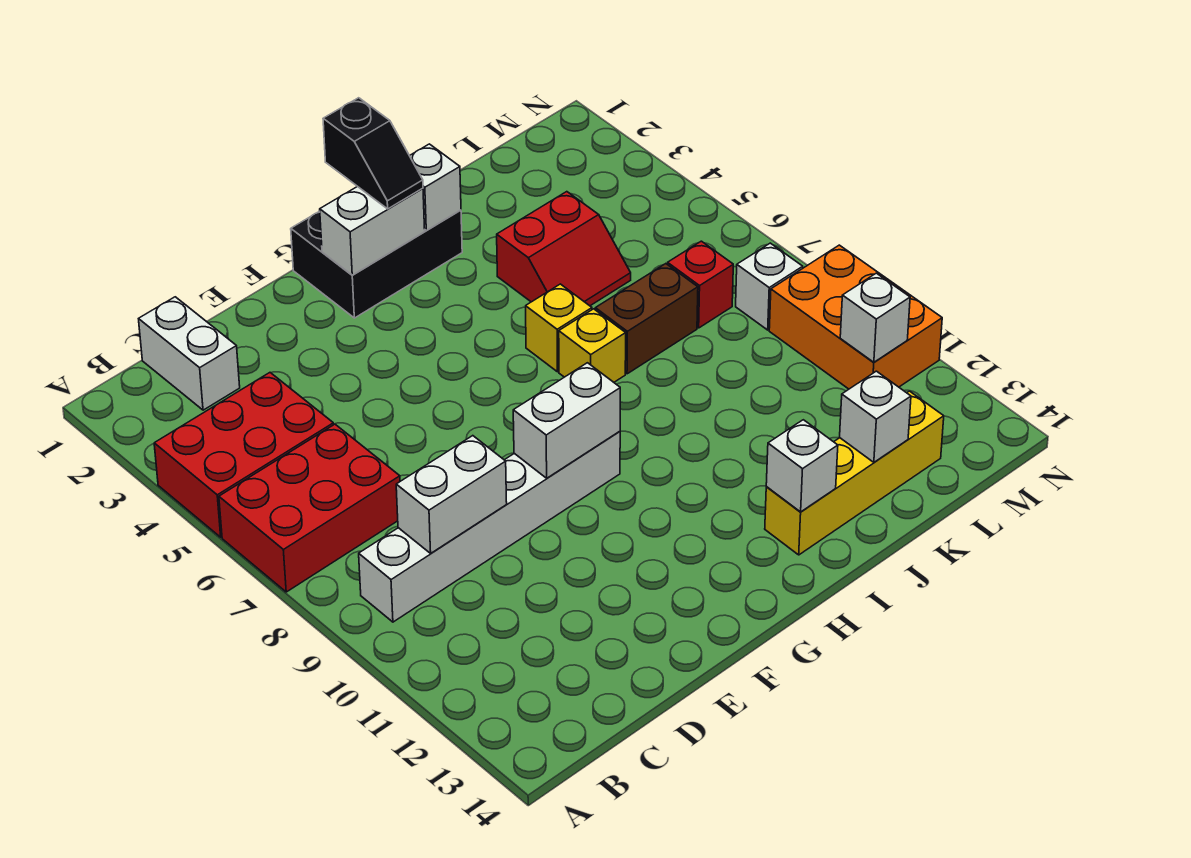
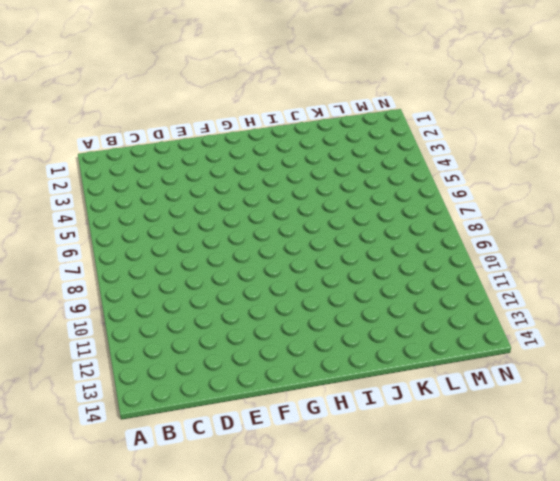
none -> red 2x3 brick [154,373,334,537]
none -> red 2x3 brick [219,424,400,592]
none -> white 1x6 brick [359,432,620,622]

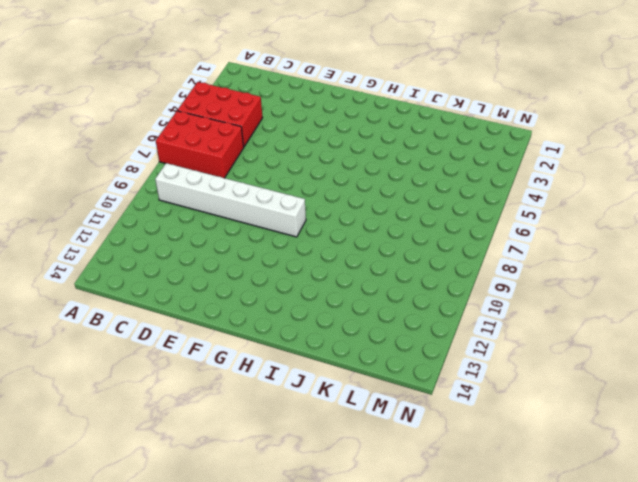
none -> white 1x2 brick [139,297,240,410]
none -> black 2x3 brick [291,210,462,318]
none -> yellow 1x1 brick [526,284,592,372]

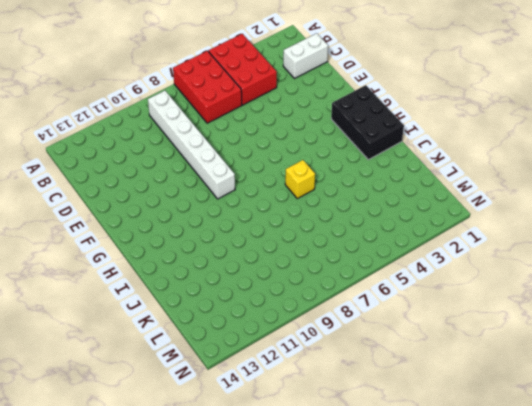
none -> yellow 1x1 brick [559,309,626,382]
none -> yellow 1x4 brick [765,391,944,555]
none -> red 2x2 slope [497,192,631,306]

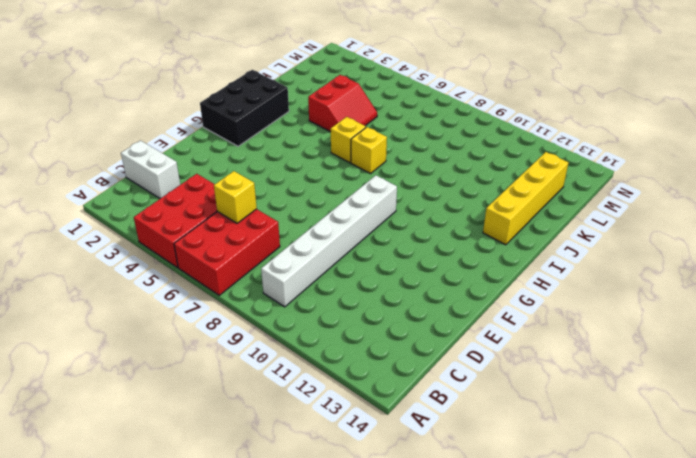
yellow 1x1 brick [214,171,257,223] -> none
none -> brown 1x2 brick [595,264,698,374]
none -> red 1x1 brick [667,241,733,328]
none -> white 1x1 brick [736,243,803,330]

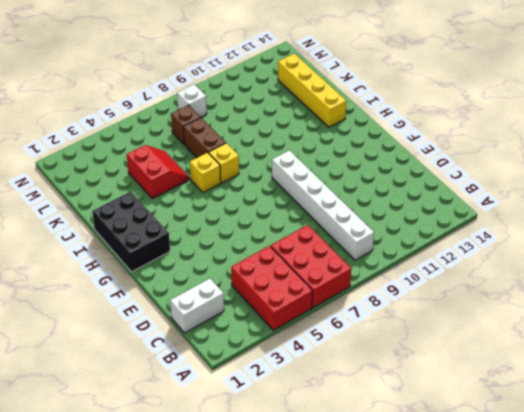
brown 1x1 brick [171,105,200,144] -> red 1x1 brick [667,241,733,328]
none -> orange 2x3 brick [769,245,942,389]
none -> white 1x2 brick [396,436,507,553]
none -> white 1x2 brick [513,363,620,478]

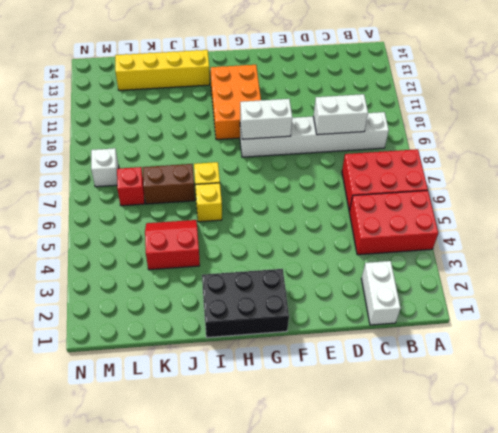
orange 2x3 brick [211,65,261,140] -> orange 2x3 brick moved to [769,245,942,389]
none -> white 1x2 brick [320,186,425,275]
none -> white 1x1 brick [410,144,461,230]
none -> white 1x1 brick [766,420,838,512]

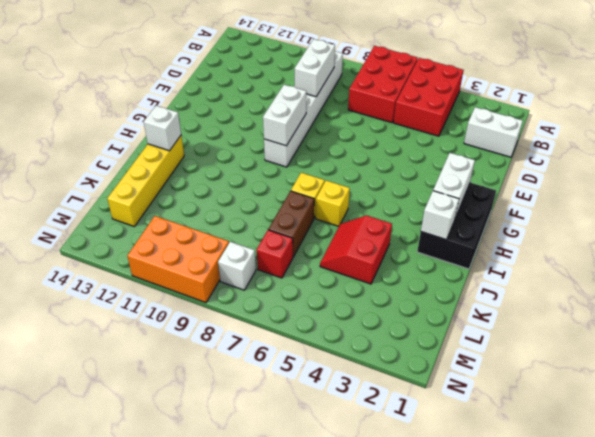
none -> white 1x1 brick [840,371,911,462]
none -> white 1x1 brick [840,273,910,362]
none -> black 1x2 slope [323,98,423,209]

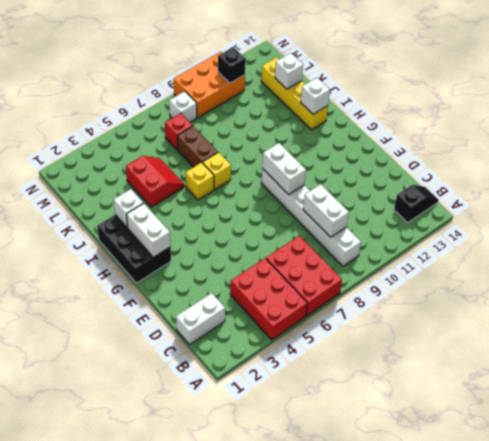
black 1x2 slope [394,185,438,222] -> black 1x2 slope moved to [323,98,423,209]
black 1x1 brick [218,47,246,83] -> white 1x1 brick [840,273,910,362]

